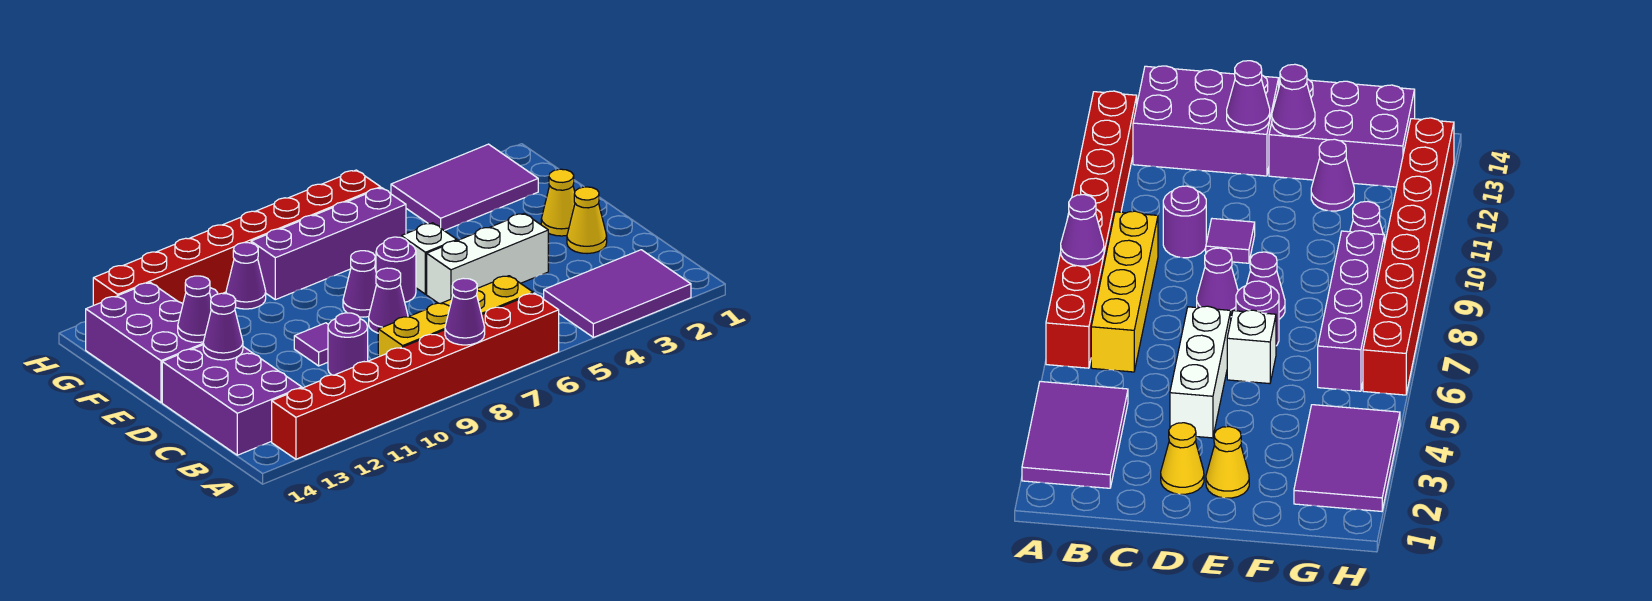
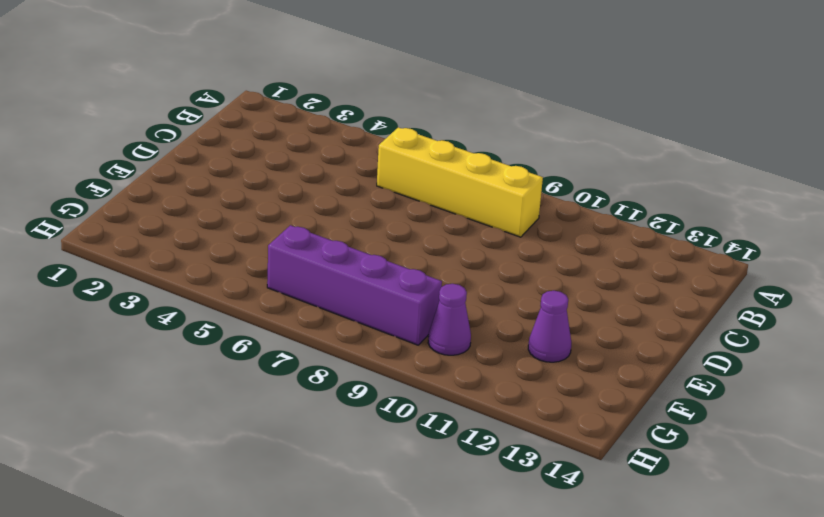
none -> purple 2x3 tile [544,250,691,337]
none -> red 1x8 brick [272,293,559,459]
none -> purple 2x3 brick [162,345,302,455]

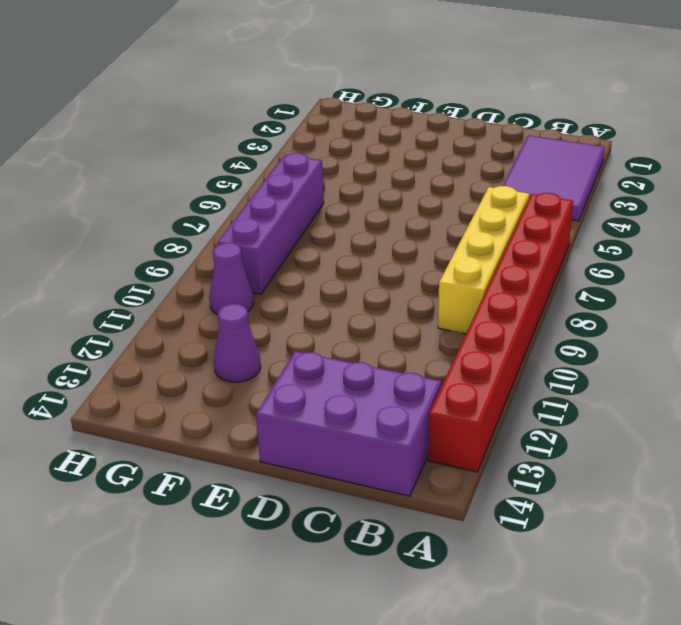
none -> purple 1x1 round brick [328,313,368,375]
none -> yellow 1x1 cone [567,187,607,254]
none -> white 1x3 brick [427,213,548,303]

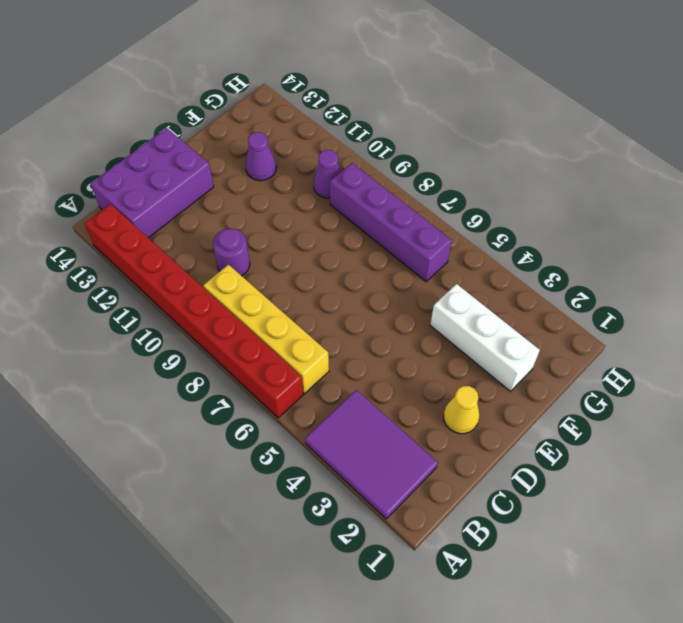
white 1x3 brick [430,284,540,391] -> white 1x3 brick moved to [427,213,548,303]
none -> purple 1x1 cone [369,268,408,333]
none -> purple 1x1 tile [294,323,328,366]
none -> yellow 1x1 cone [541,169,575,236]

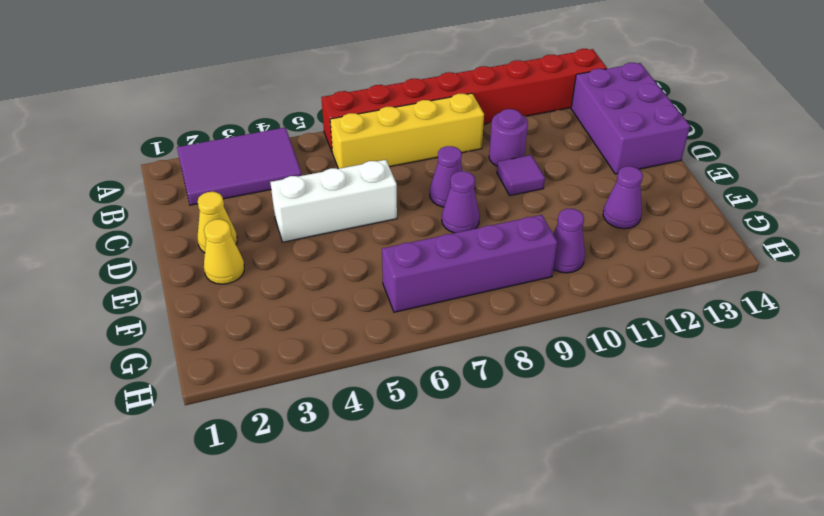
none -> white 1x1 brick [401,223,457,294]
none -> purple 1x1 round brick [376,237,416,302]
none -> purple 2x3 brick [86,282,203,402]

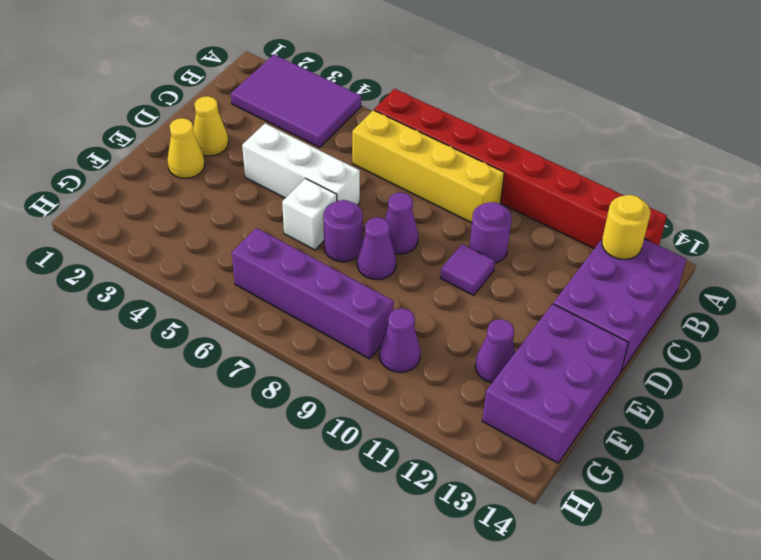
yellow 1x1 round brick [602,195,650,259] -> none
none -> purple 2x3 tile [391,144,538,231]
none -> red 1x8 brick [93,170,381,305]
none -> purple 1x1 cone [445,278,485,345]

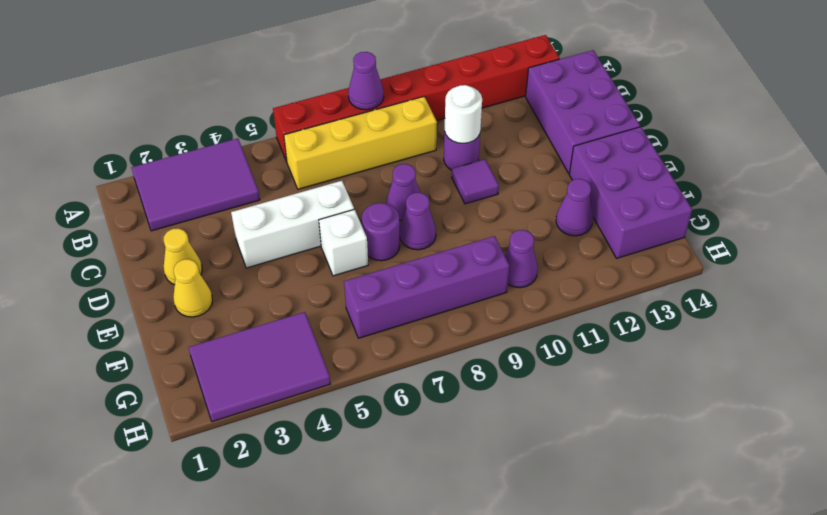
white 1x1 round brick [445,85,482,144] -> none
none -> red 1x8 brick [93,170,381,305]
none -> purple 1x1 cone [203,293,243,360]
none -> purple 1x1 cone [178,276,211,342]

